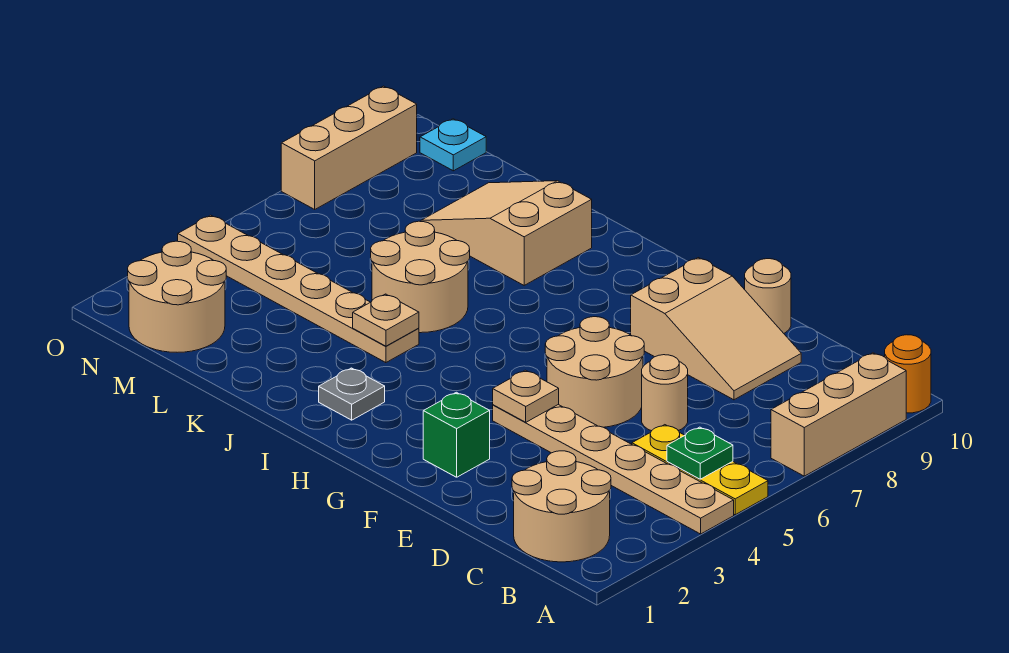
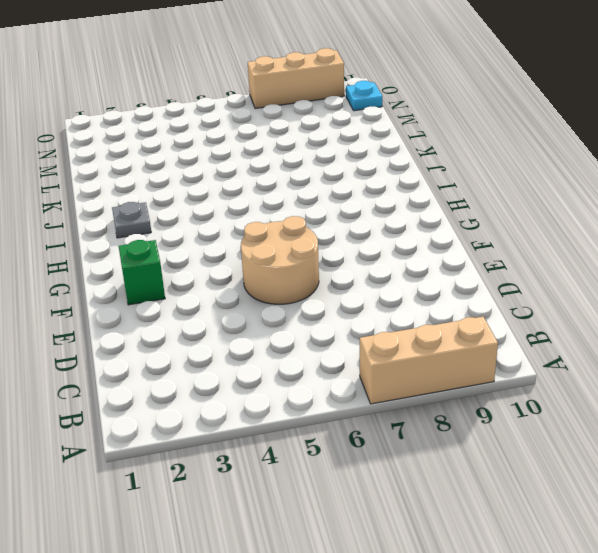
none -> tan 1x6 plate [493,405,734,534]
none -> yellow 1x3 plate [632,425,768,515]
none -> orange 1x1 round brick [885,335,931,413]

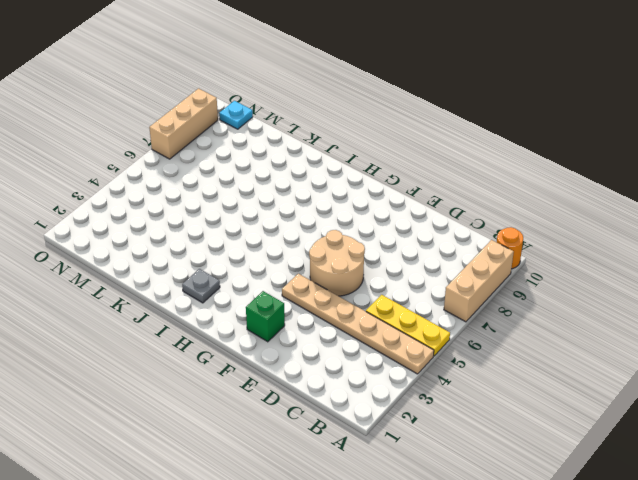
none -> tan 2x2 round brick [512,451,611,562]
none -> tan 1x1 round brick [642,355,688,431]
none -> tan 2x3 slope [631,258,801,400]

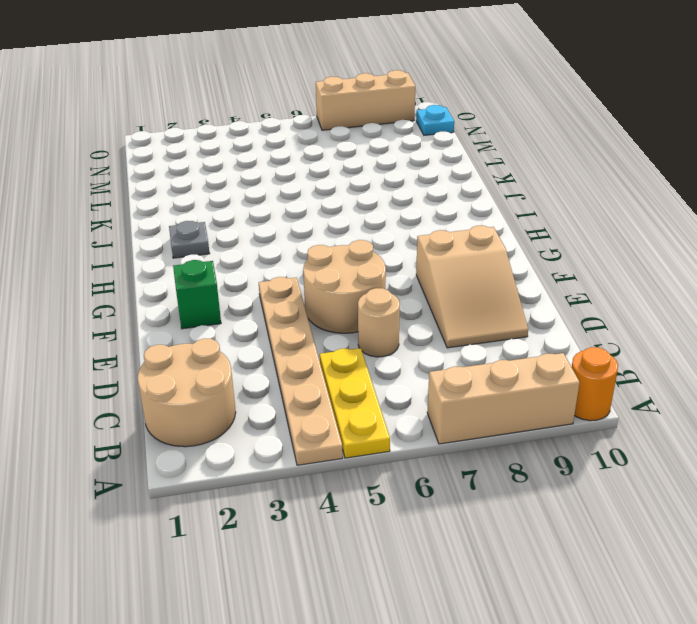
none -> tan 1x1 round brick [745,259,791,333]
none -> tan 1x6 plate [178,215,419,363]
none -> tan 2x2 round brick [371,221,470,333]

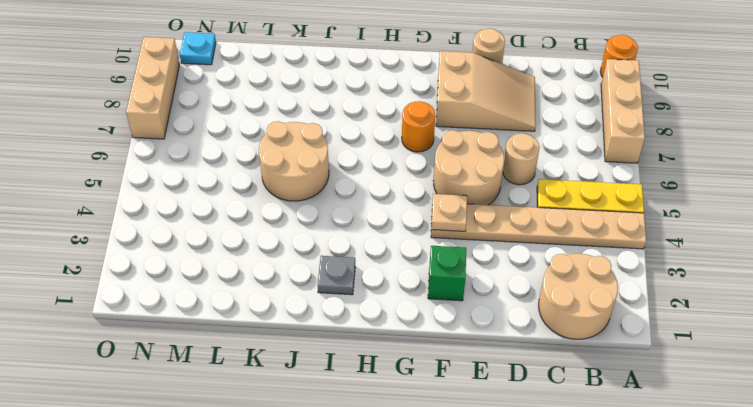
orange 1x1 round brick [402,101,435,152] -> none
none -> tan 1x6 plate [178,215,419,363]
none -> tan 2x3 slope [421,181,592,285]
none -> tan 2x2 round brick [128,241,226,352]

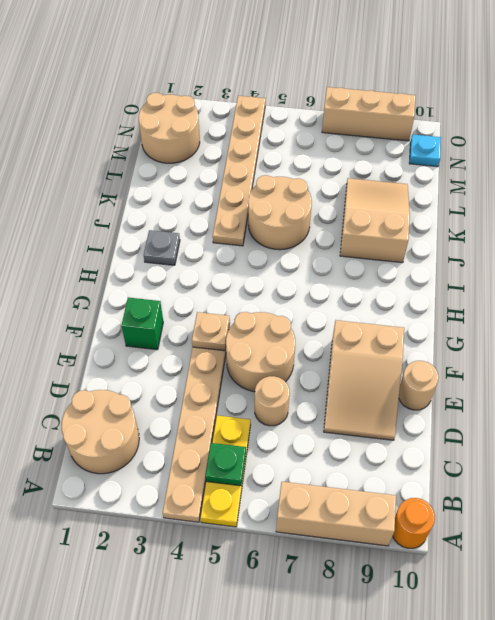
none -> tan 1x1 plate [353,294,419,346]

